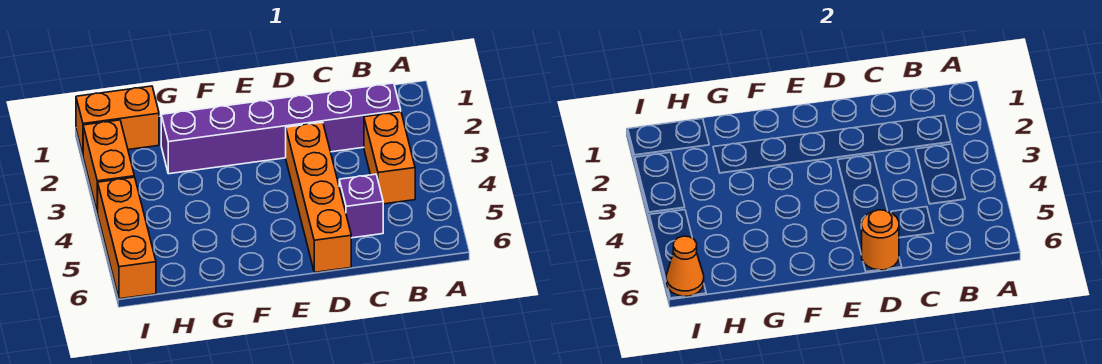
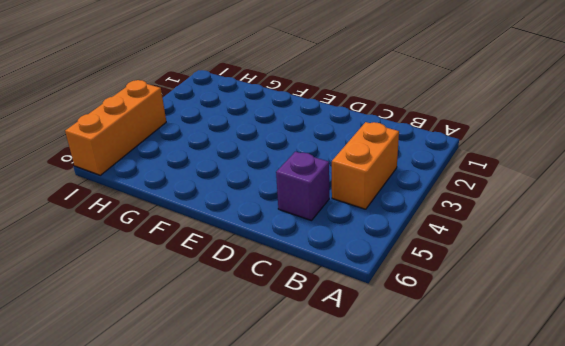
none -> purple 1x6 brick [161,83,401,174]
none -> orange 1x4 brick [286,122,351,272]

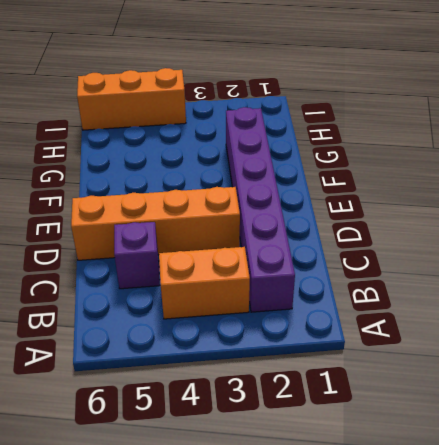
none -> orange 1x2 brick [76,86,159,154]
none -> orange 1x2 brick [83,120,134,213]

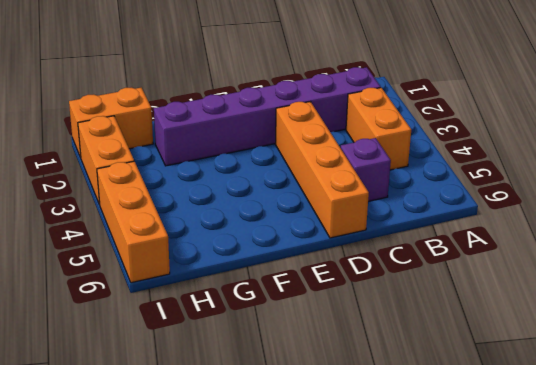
none -> orange 1x1 round brick [862,210,899,270]
none -> orange 1x1 cone [666,236,704,296]

